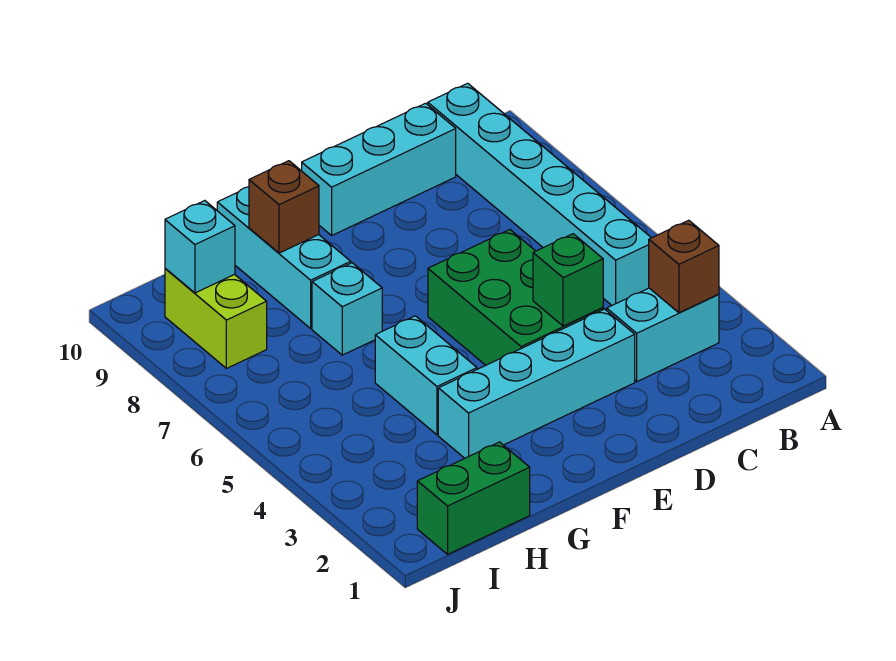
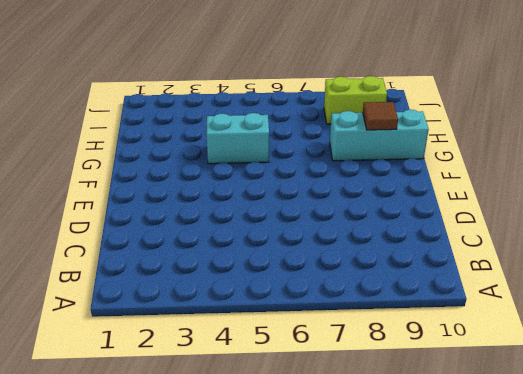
brown 1x1 tile [363,102,398,130] -> brown 1x1 brick [249,161,319,253]
none -> cyan 1x2 brick [607,288,719,382]
none -> cyan 1x6 brick [428,83,651,305]
none -> cyan 1x3 brick [302,103,456,235]

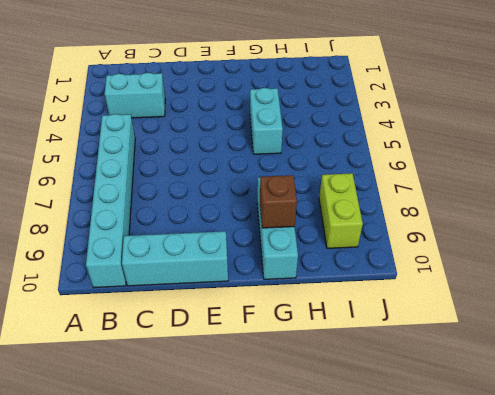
none -> cyan 1x4 brick [438,309,635,458]
none -> green 2x3 brick [428,230,603,365]
none -> cyan 1x1 brick [312,263,382,355]

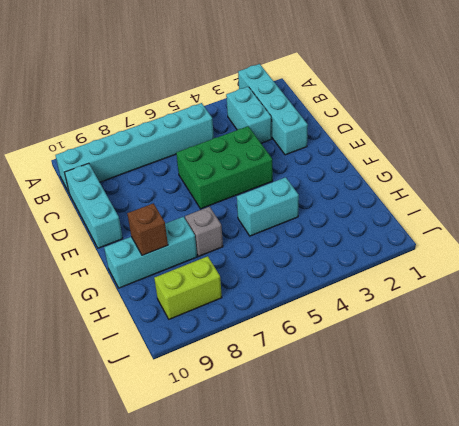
cyan 1x4 brick [238,64,308,155] -> cyan 1x4 brick moved to [438,309,635,458]
grey 1x1 brick [185,207,223,257] -> cyan 1x1 brick [312,263,382,355]
none -> green 1x2 brick [417,442,530,554]
none -> brown 1x1 brick [649,220,719,313]
none -> green 1x1 brick [533,234,603,326]

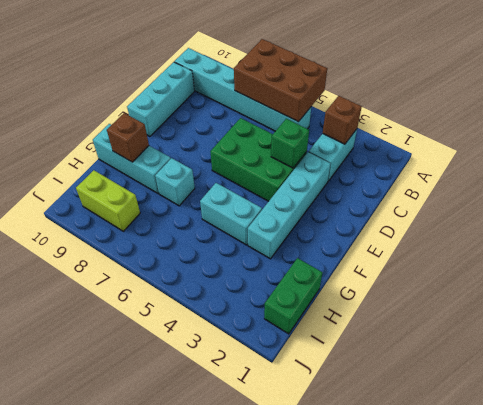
brown 2x3 brick [233,39,327,122] -> none
none -> cyan 1x1 brick [165,201,235,293]

